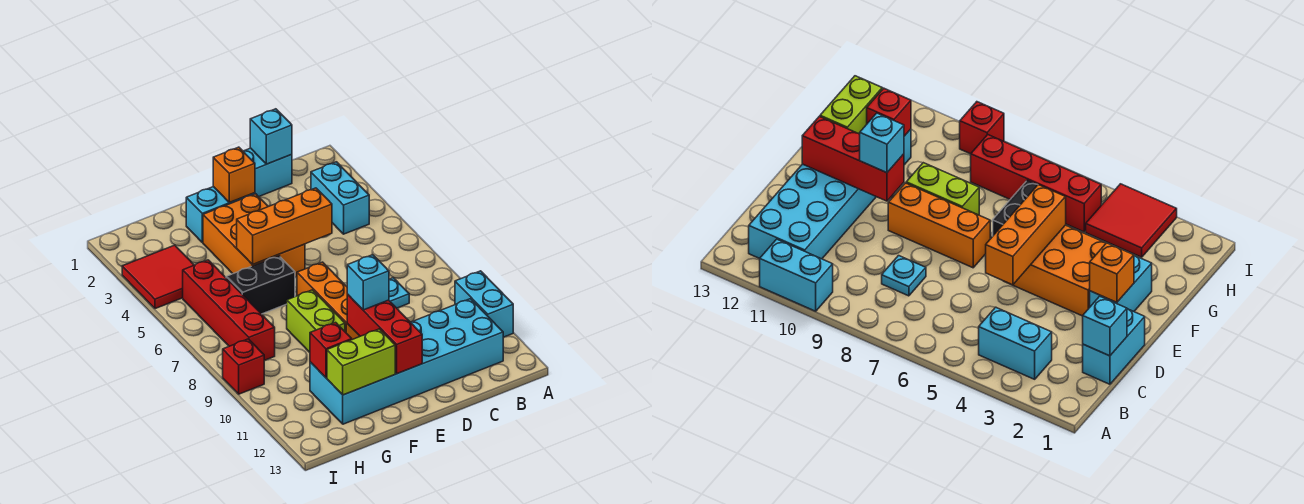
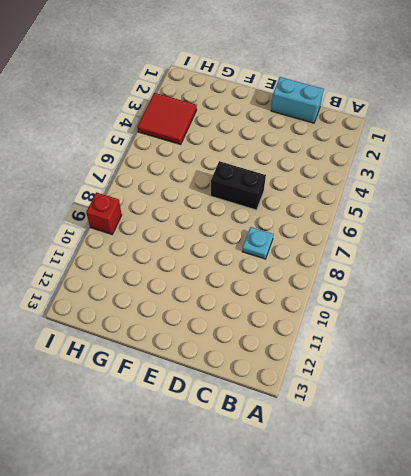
black 1x2 brick [211,161,266,210] -> black 1x2 brick moved to [226,256,295,314]
none -> cyan 1x2 brick [455,271,513,337]
none -> cyan 1x2 brick [311,162,369,234]
none -> cyan 2x6 brick [310,299,503,424]

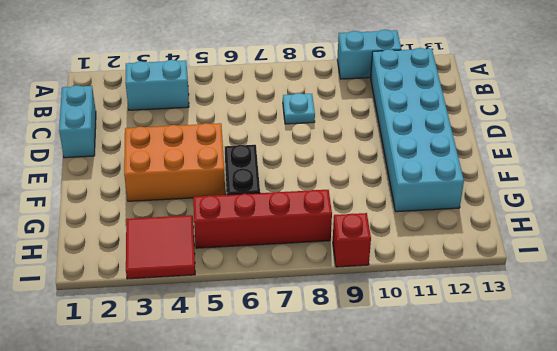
none -> cyan 1x2 brick [186,187,255,242]
none -> orange 1x3 brick [297,262,360,340]
none -> lime 1x2 brick [287,290,345,352]

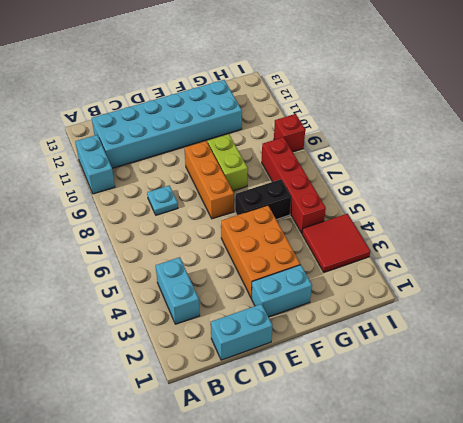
none -> cyan 1x1 brick [250,109,292,164]
none -> orange 1x3 brick [237,188,332,265]
none -> orange 1x1 brick [213,147,255,203]

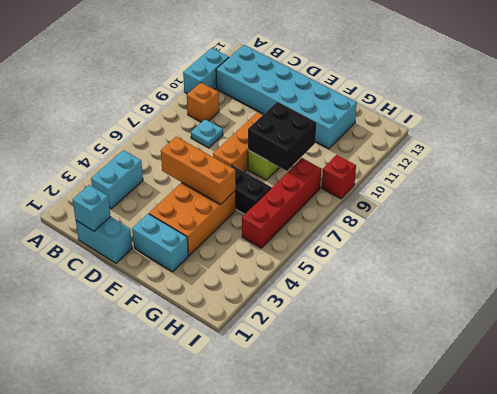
orange 1x1 brick [187,83,219,122] -> orange 1x1 brick moved to [213,147,255,203]
black 2x2 brick [248,102,316,171] -> none
none -> red 2x2 tile [122,245,194,309]
none -> red 1x3 brick [347,294,422,374]
none -> lime 1x2 brick [327,329,395,395]

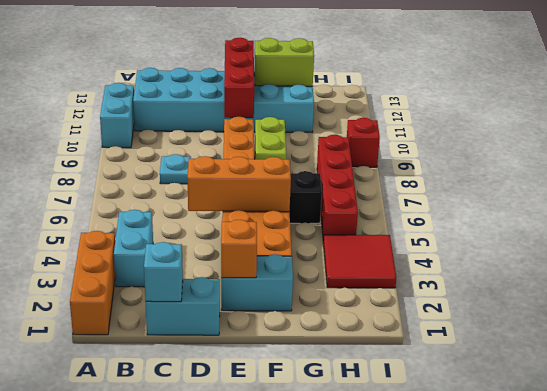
orange 1x3 brick [70,231,115,335] -> none
none -> red 1x1 brick [310,322,352,378]
none -> cyan 1x1 brick [347,255,389,310]

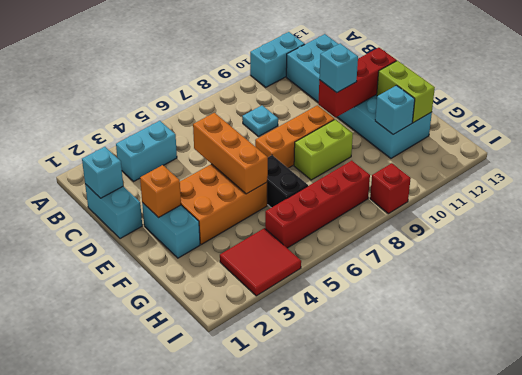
cyan 1x1 brick [375,85,415,134] -> red 1x1 brick [310,322,352,378]

